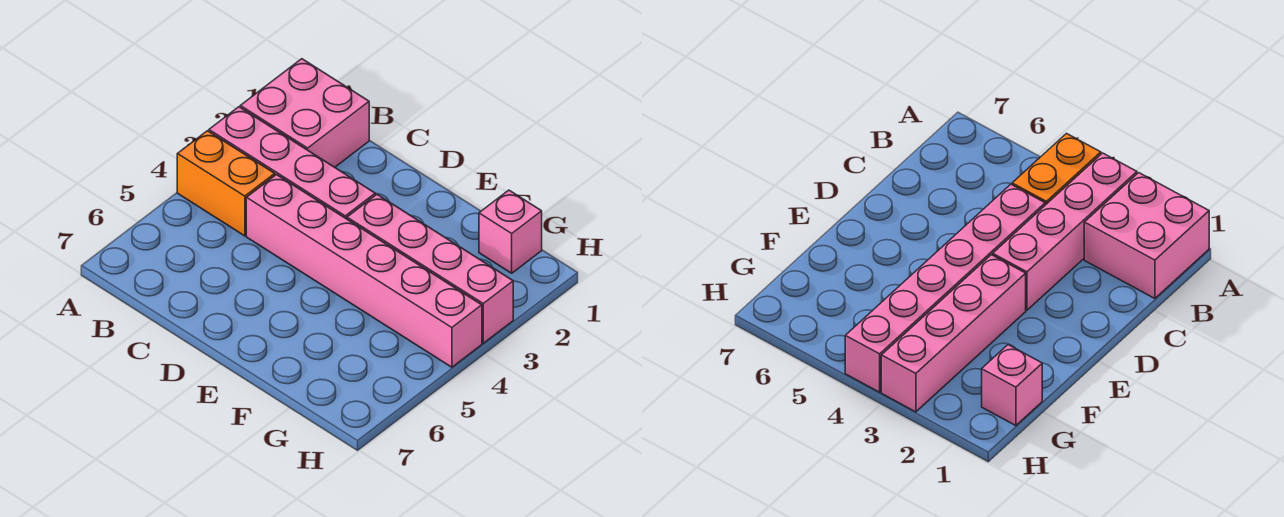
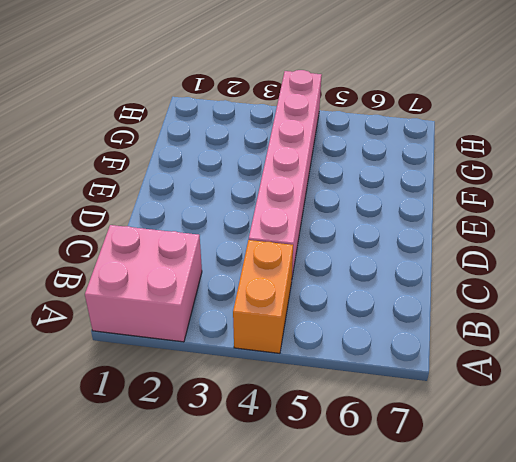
none -> pink 1x4 brick [209,107,375,219]
none -> pink 1x4 brick [347,195,513,343]

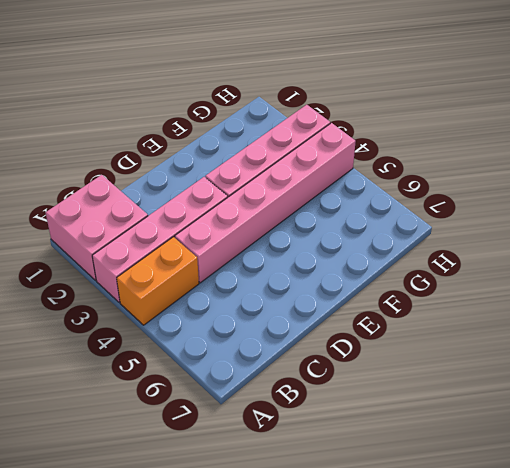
none -> pink 1x1 brick [479,190,542,273]

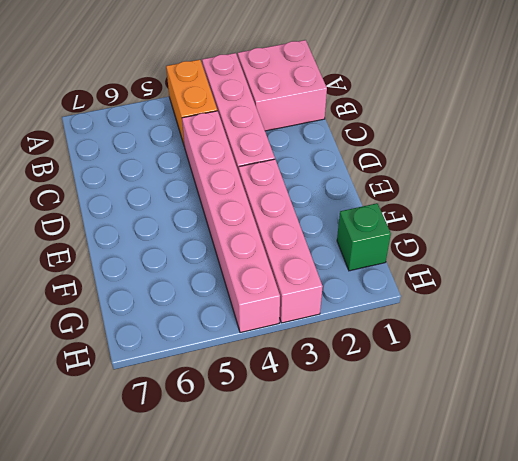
green 1x1 brick [337,203,391,271] -> pink 1x1 brick [479,190,542,273]

